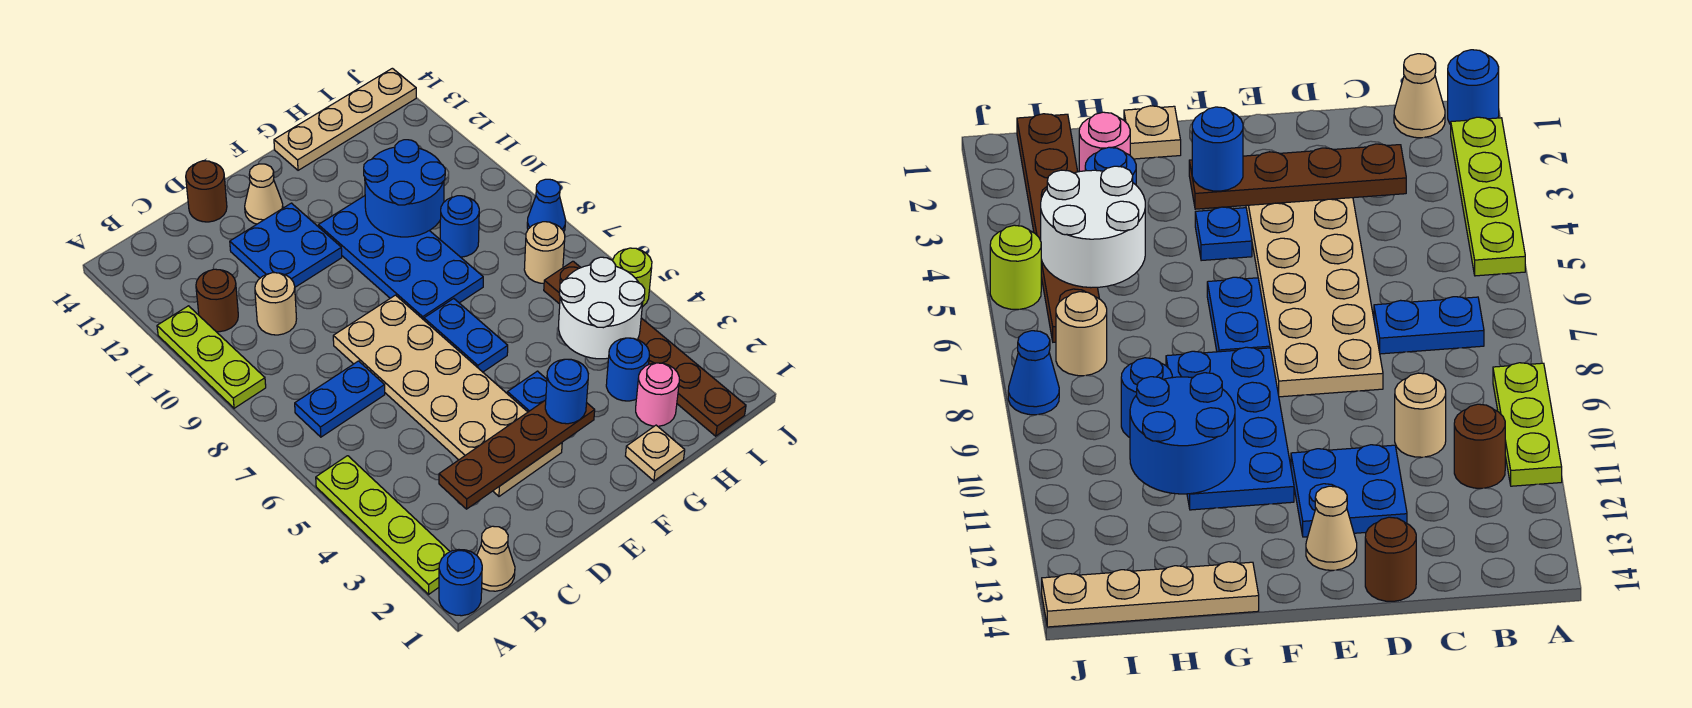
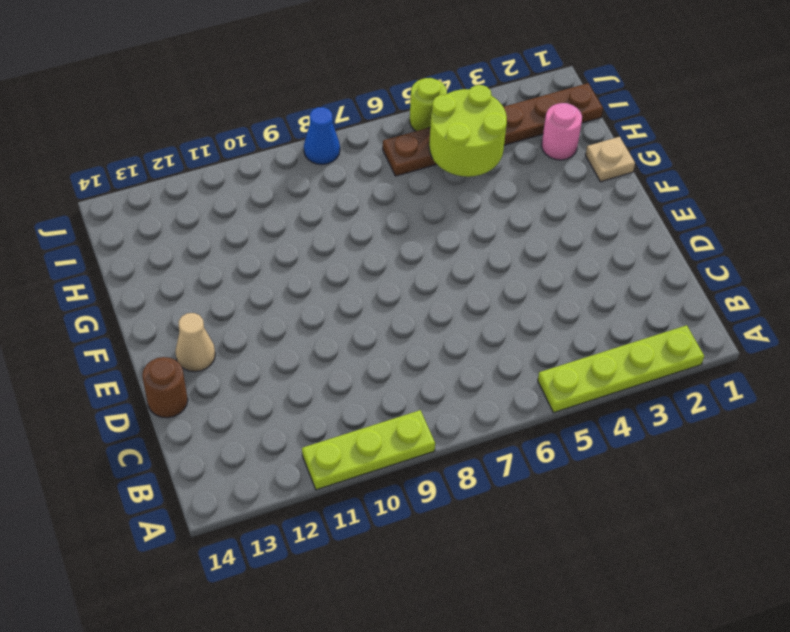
lime 2x2 round brick [429,85,507,177] -> white 2x2 round brick [559,257,645,359]
none -> blue 1x1 round brick [439,550,482,616]
none -> tan 1x1 cone [477,526,515,591]
none -> blue 1x2 plate [295,361,385,437]

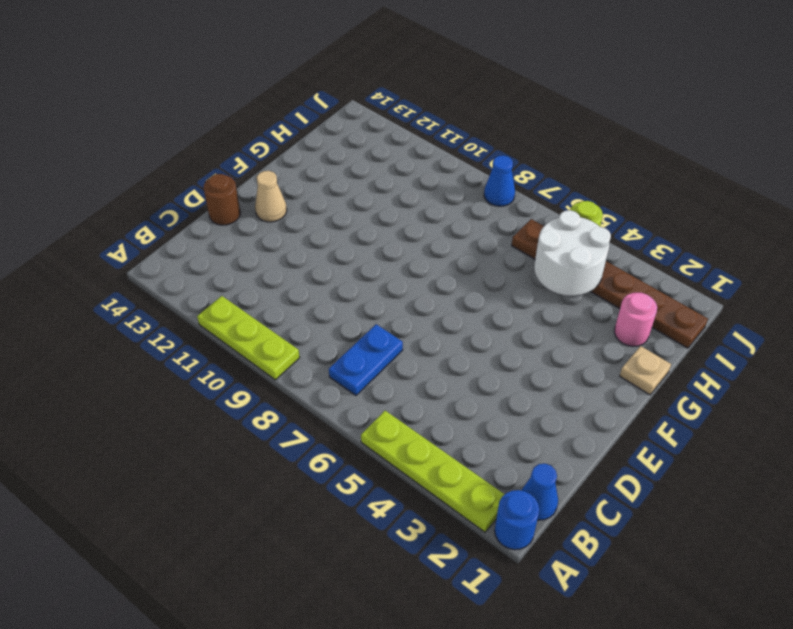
blue 1x1 cone [521,464,558,520] -> tan 1x1 cone [477,526,515,591]
none -> brown 1x1 round brick [196,269,238,332]
none -> tan 1x1 round brick [255,273,296,335]
none -> tan 2x6 plate [333,295,562,496]

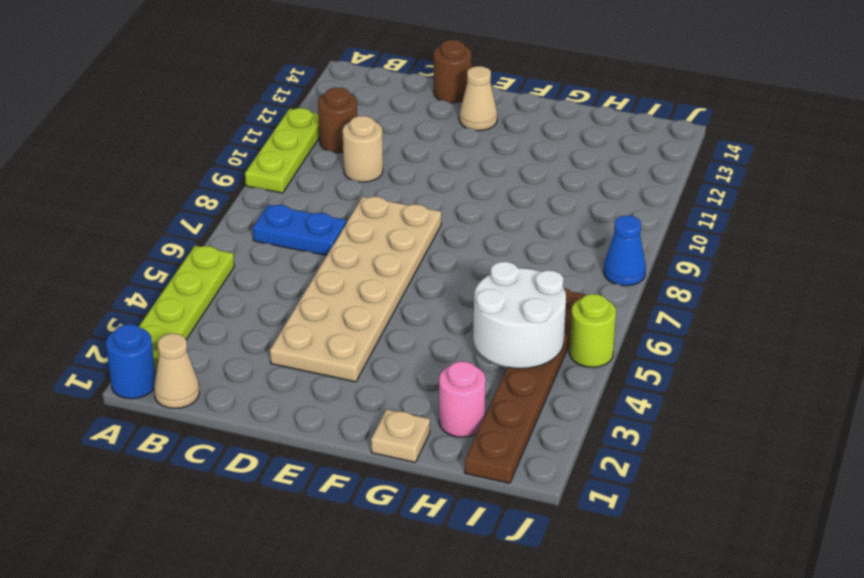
none -> blue 2x2 plate [230,203,342,287]
none -> blue 1x1 plate [507,371,547,412]
none -> blue 1x2 plate [424,299,508,372]

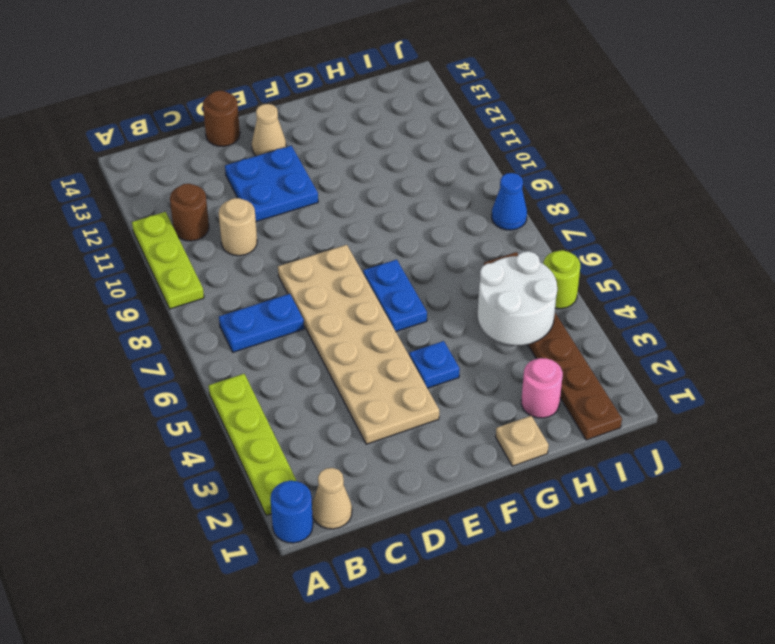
none -> blue 2x4 plate [318,196,483,320]
none -> tan 1x4 plate [274,68,416,170]
none -> blue 1x1 round brick [606,338,649,401]

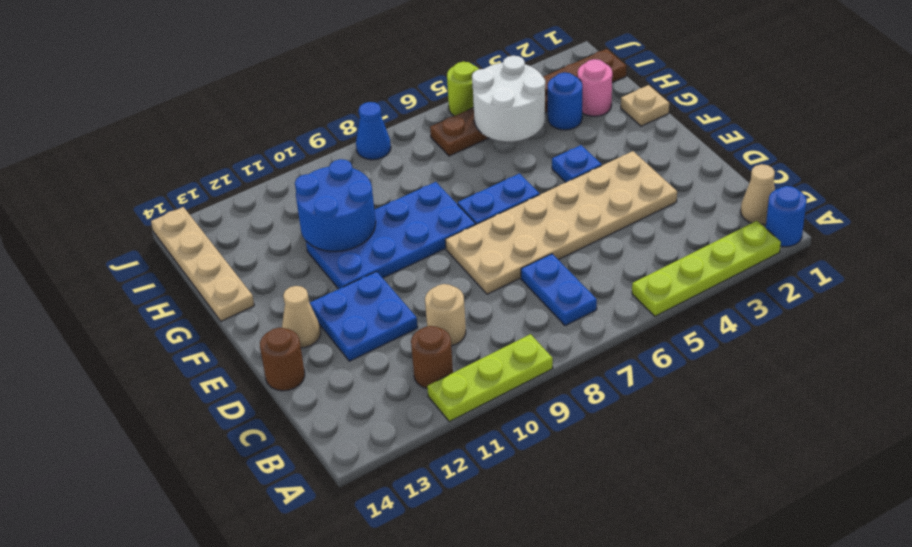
none -> blue 1x1 round brick [440,196,479,257]
none -> tan 1x1 round brick [524,222,565,283]
none -> brown 1x4 plate [439,400,595,509]

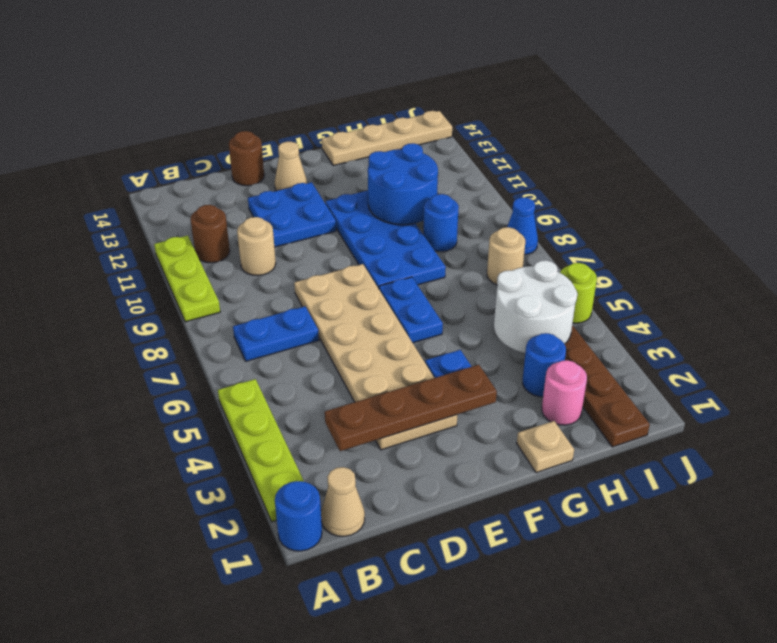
none -> blue 1x1 round brick [545,359,588,424]

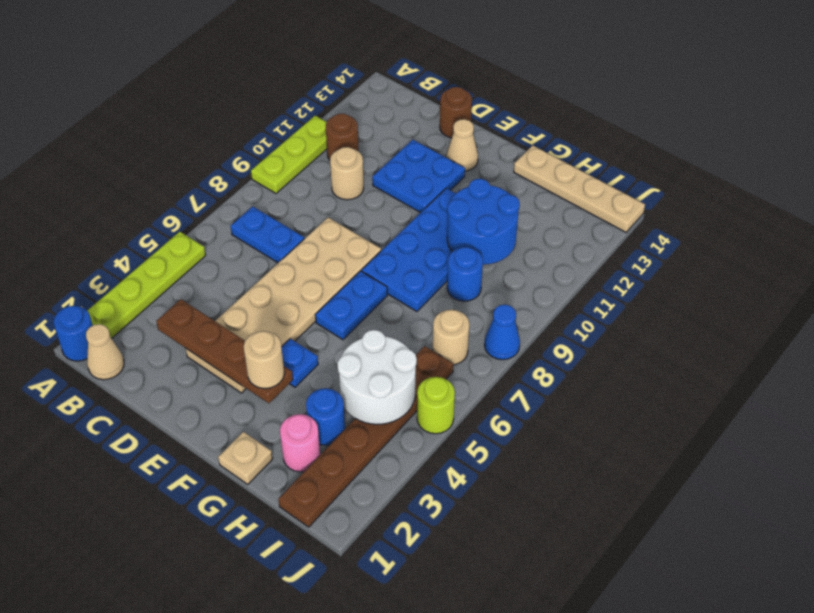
tan 1x1 round brick [244,331,284,389] -> blue 1x1 round brick [545,359,588,424]

